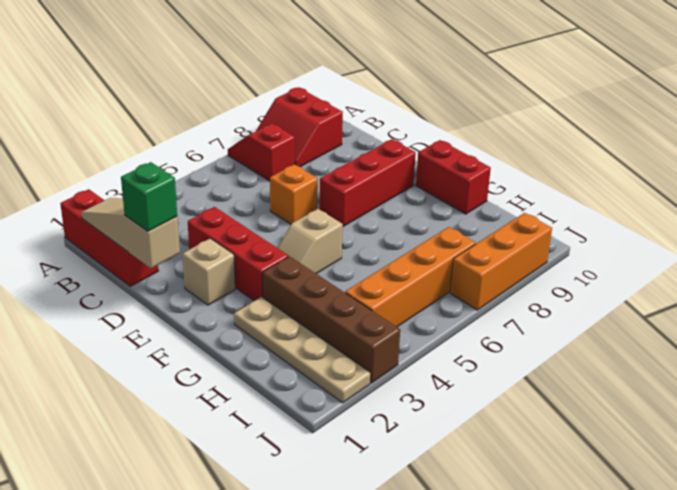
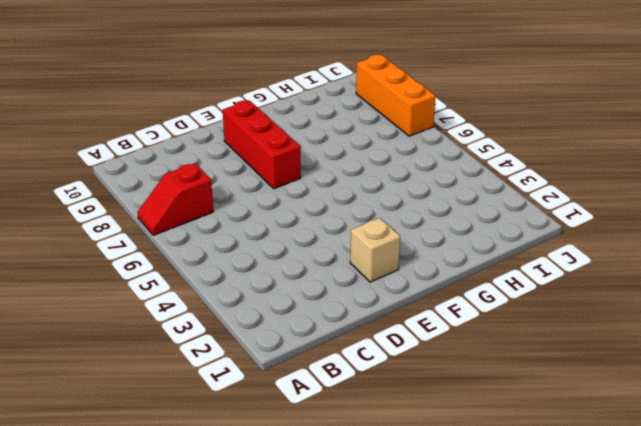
none -> red 1x3 brick [60,189,158,286]
none -> red 2x2 slope [256,87,343,167]
none -> red 1x3 brick [188,207,288,301]

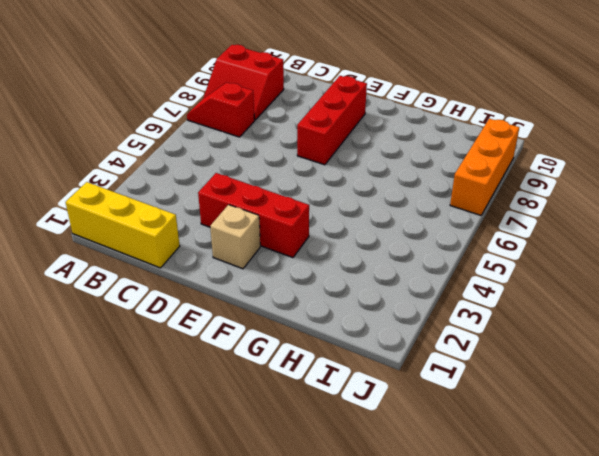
yellow 1x3 brick [66,182,180,268] -> red 1x3 brick [60,189,158,286]
none -> orange 1x1 brick [270,164,318,224]
none -> tan 1x2 slope [277,209,343,274]
none -> red 1x2 brick [416,140,491,214]

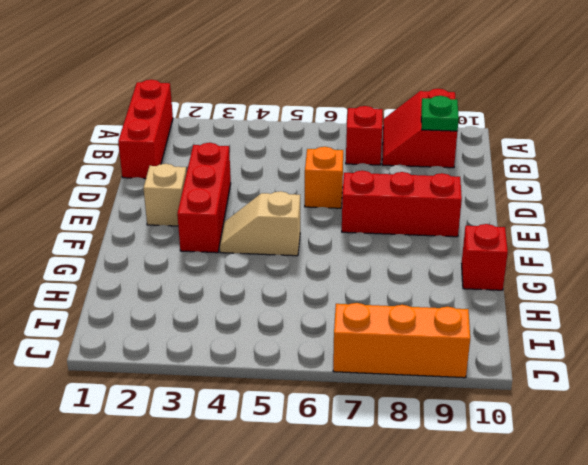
green 1x1 plate [421,96,459,131] -> none
red 1x1 brick [462,224,508,290] -> red 1x2 brick [416,140,491,214]
none -> tan 1x4 plate [234,297,371,403]
none -> brown 1x4 brick [263,256,400,383]
none -> orange 1x4 brick [345,227,476,327]

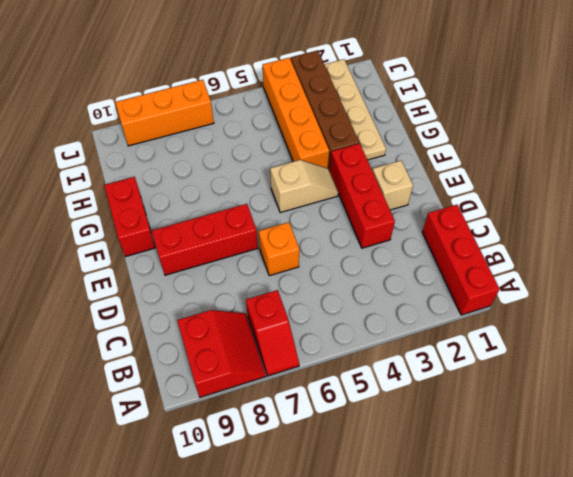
orange 1x4 brick [263,58,329,168] -> orange 1x4 brick turned to [345,227,476,327]
none -> tan 1x3 slope [81,198,180,268]
none -> green 1x1 brick [121,162,177,231]

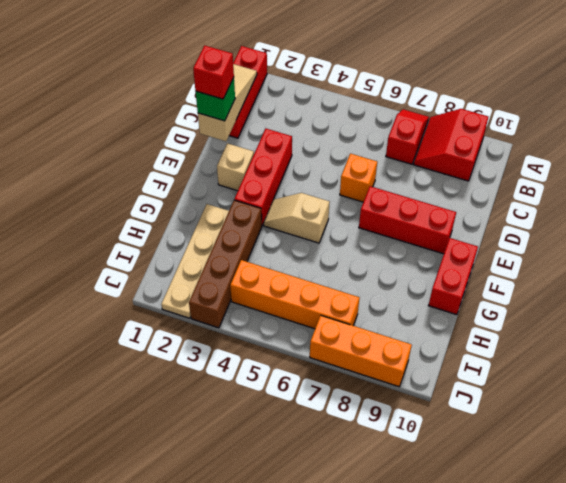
red 1x1 brick [193,45,234,99] -> none

